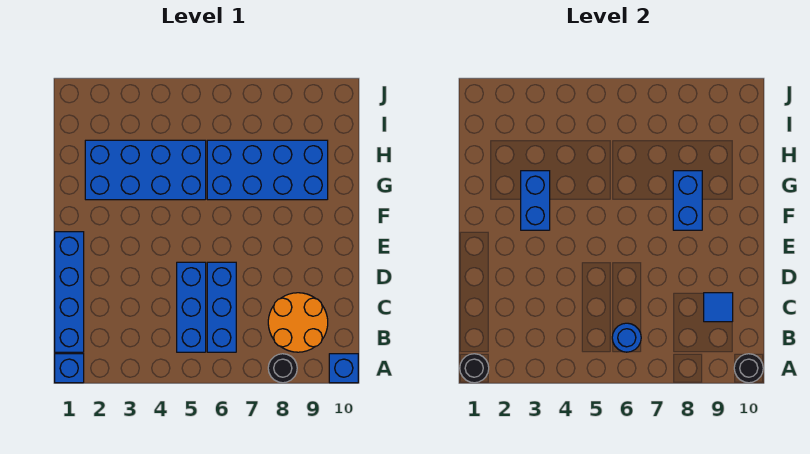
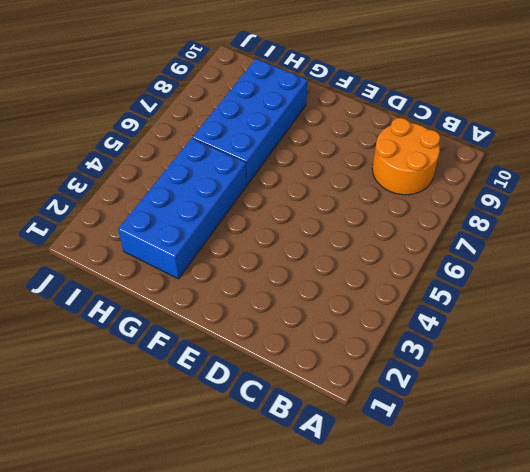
none -> blue 1x1 brick [55,354,84,383]
none -> black 1x1 round brick [268,354,297,383]
none -> blue 1x1 brick [329,354,358,383]

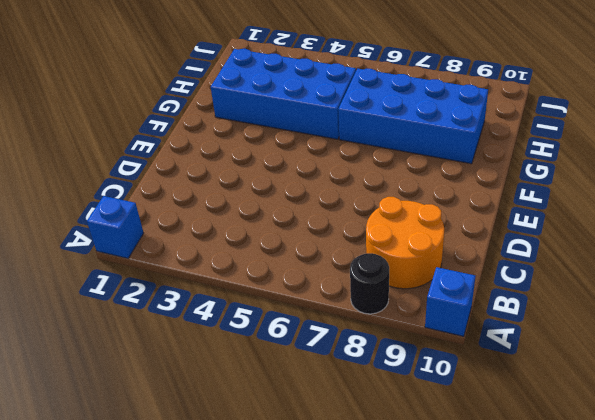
none -> blue 1x4 brick [55,232,84,352]
none -> blue 1x3 brick [177,262,206,352]
none -> blue 1x3 brick [207,262,236,352]

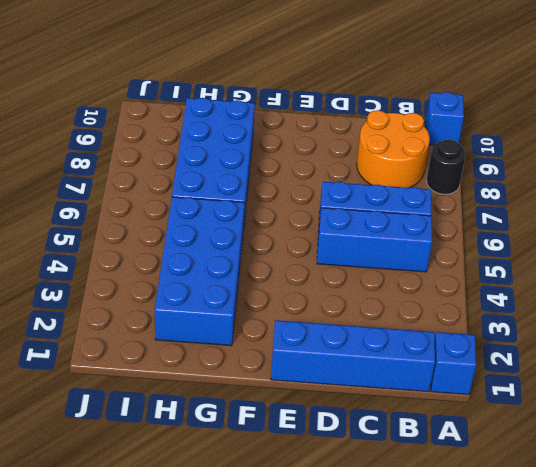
none -> black 1x1 round brick [460,354,489,383]
none -> black 1x1 round brick [734,354,763,383]
none -> blue 1x1 round brick [612,323,641,352]

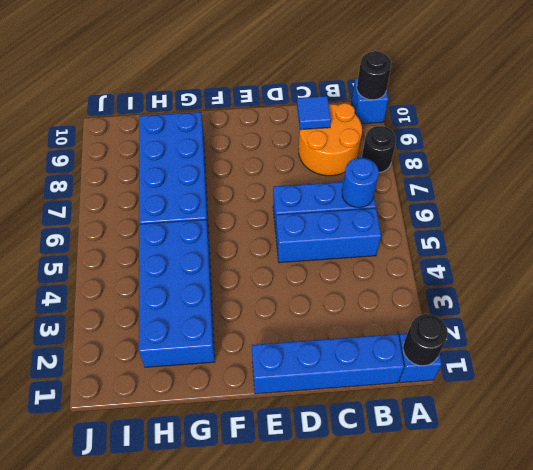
none -> blue 1x2 brick [521,171,550,230]
none -> blue 1x2 brick [673,171,702,230]

